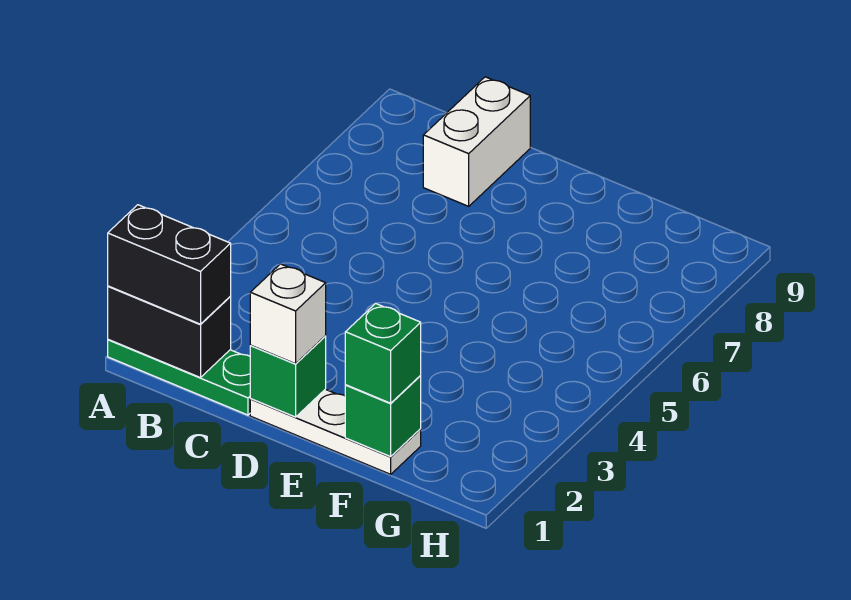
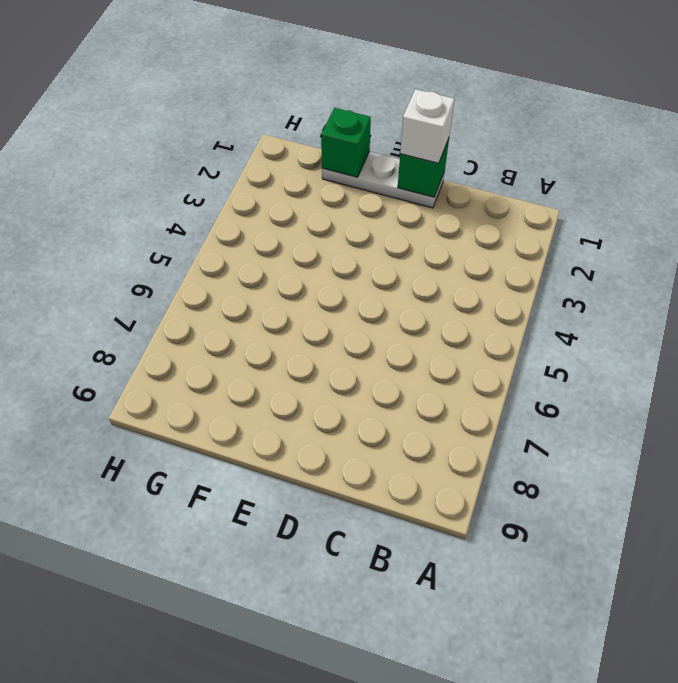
none -> green 1x3 plate [108,340,250,415]
none -> white 1x2 brick [423,77,530,206]

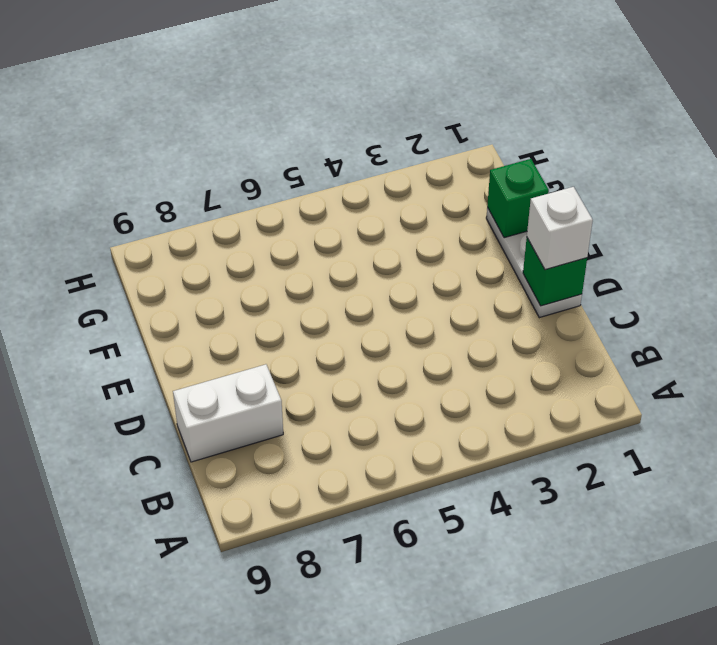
none -> green 1x3 plate [108,340,250,415]
none -> black 1x2 brick [108,286,231,378]

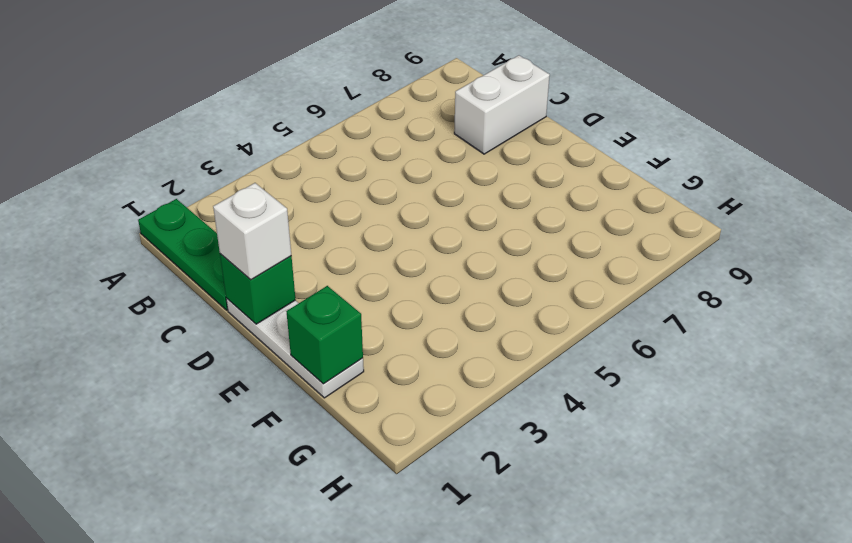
none -> black 1x2 brick [108,286,231,378]
none -> black 1x2 brick [108,205,231,324]

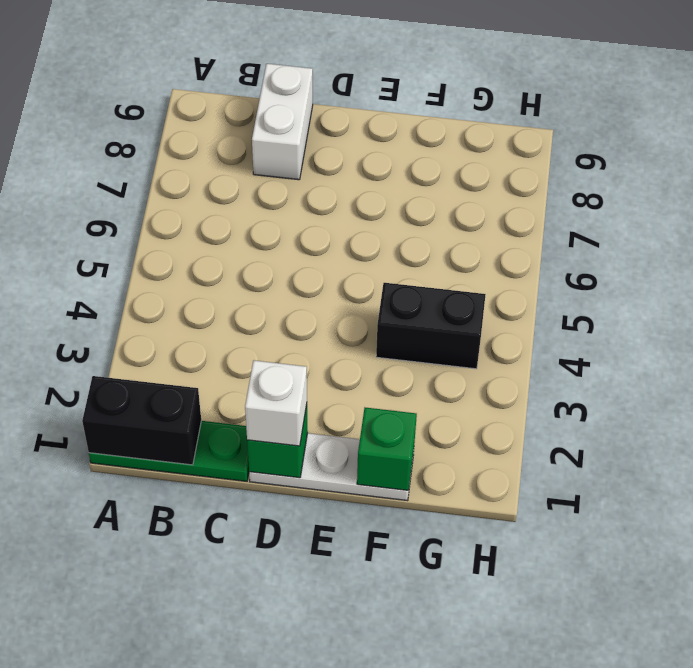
black 1x2 brick [376,283,486,369] -> black 1x2 brick moved to [108,205,231,324]
none -> green 1x1 brick [345,303,421,403]

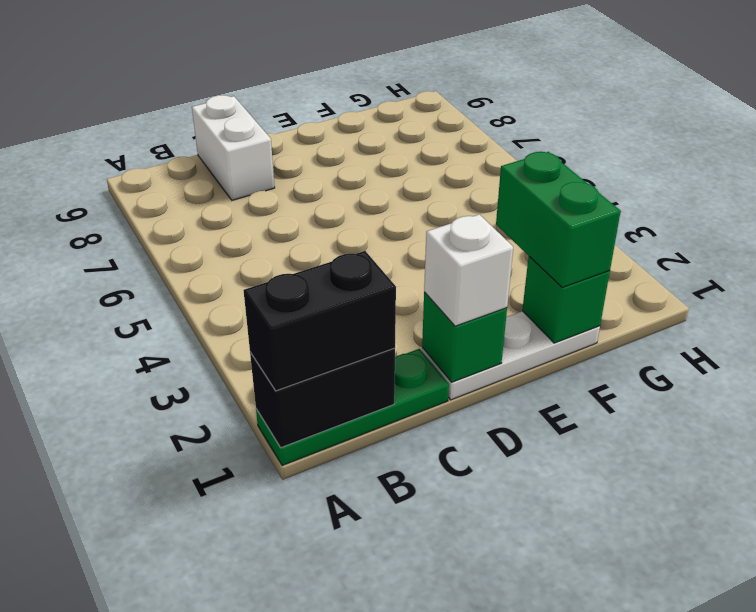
green 1x2 brick [496,152,621,287] -> green 1x1 brick [345,303,421,403]

